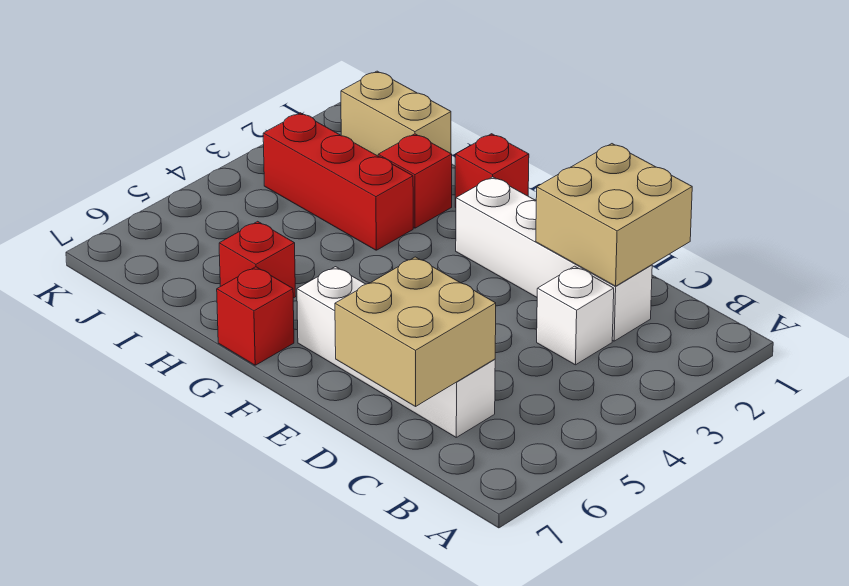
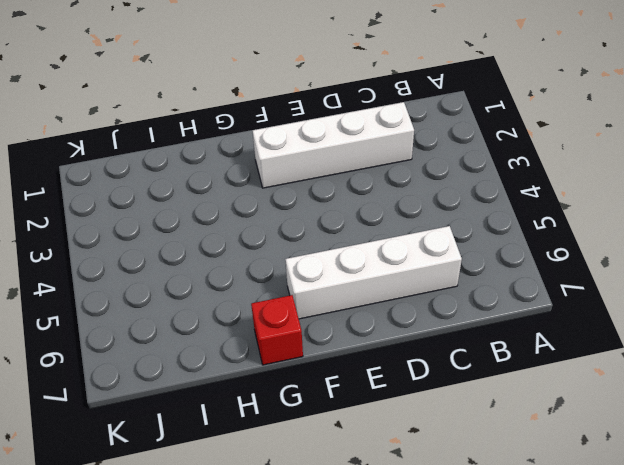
none -> white 1x1 brick [537,266,614,365]
none -> red 1x1 brick [455,134,529,208]

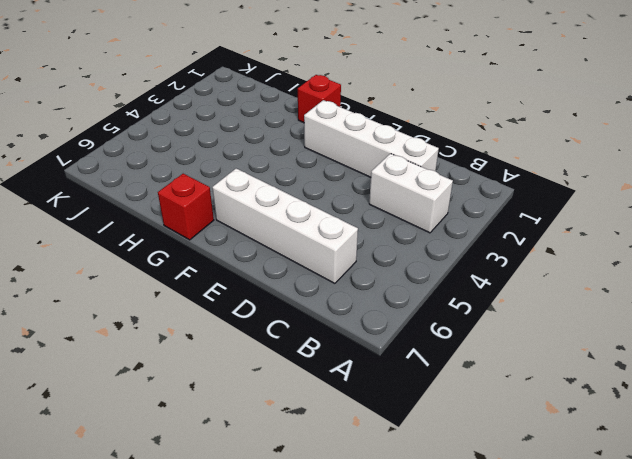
white 1x2 brick [369,154,453,233] -> white 1x1 brick [537,266,614,365]
none -> red 1x1 brick [378,134,452,228]
none -> red 1x3 brick [263,113,413,250]

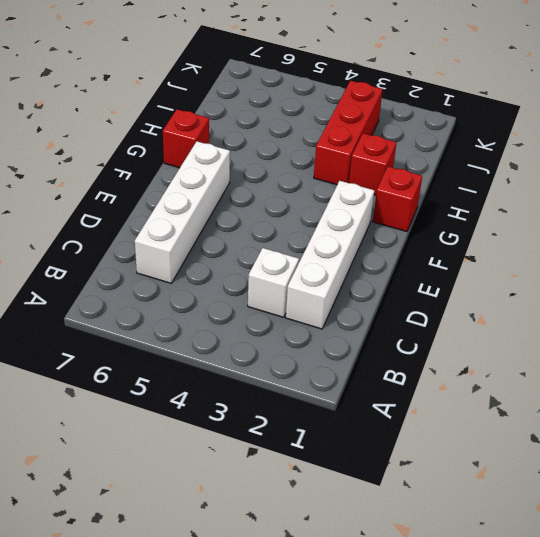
none -> red 1x1 brick [219,221,296,298]
none -> tan 1x2 brick [341,71,451,156]

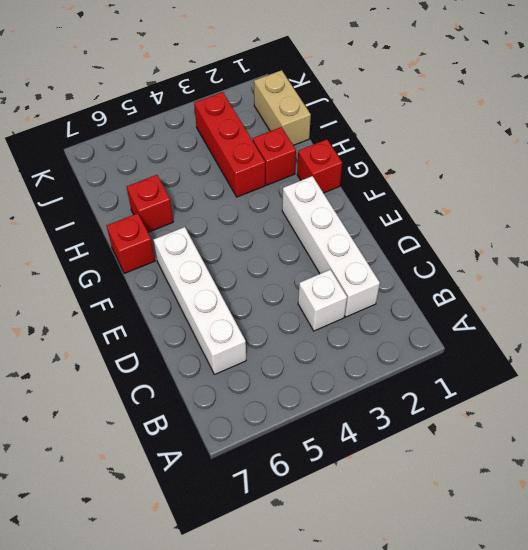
none -> tan 2x2 brick [536,144,692,286]
none -> tan 2x2 brick [335,257,496,406]

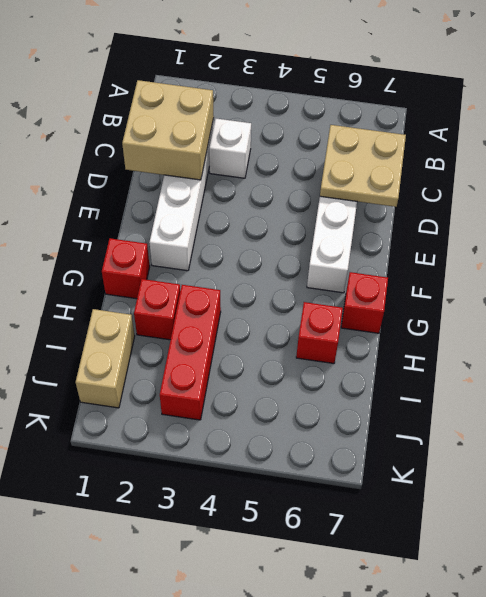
tan 2x2 plate [320,125,406,207] -> tan 2x2 brick [335,257,496,406]

